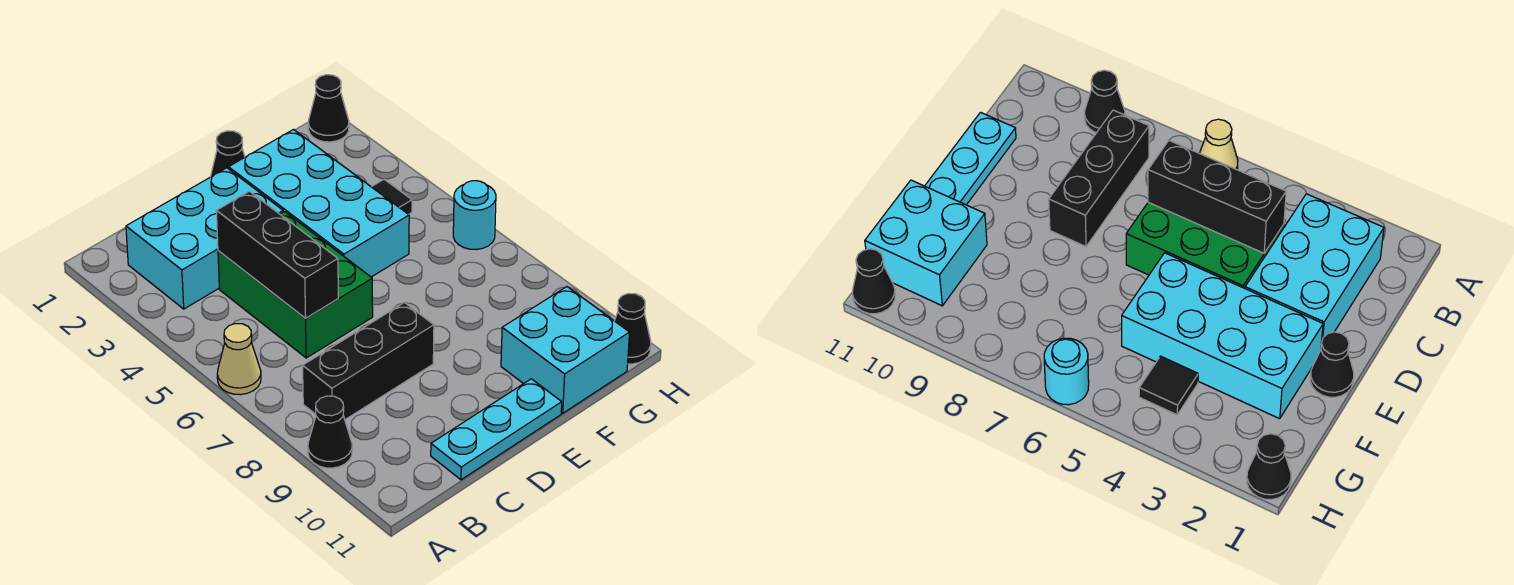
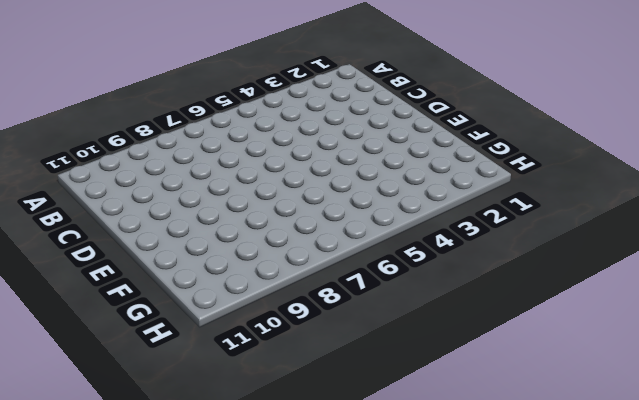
none -> tan 1x1 cone [217,324,261,395]
none -> black 1x1 cone [308,396,352,468]
none -> cyan 2x3 brick [126,168,283,309]

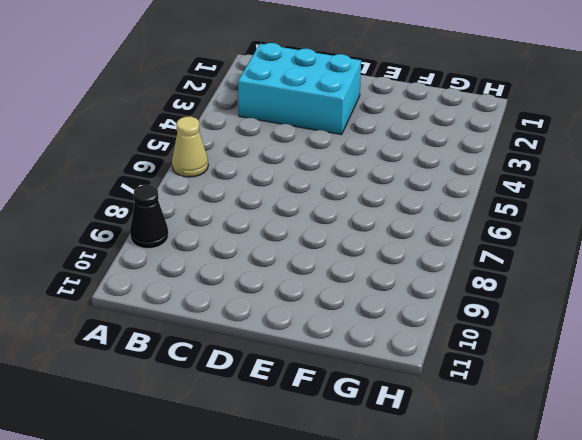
none -> black 1x3 brick [303,303,434,419]
none -> green 2x3 brick [218,212,373,358]
none -> cyan 1x3 plate [431,379,562,480]

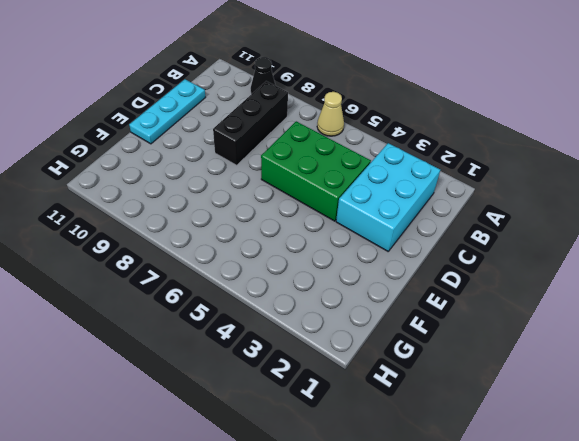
none -> black 1x1 cone [211,131,245,177]
none -> cyan 2x4 brick [229,130,409,277]
none -> cyan 2x2 brick [501,287,630,413]

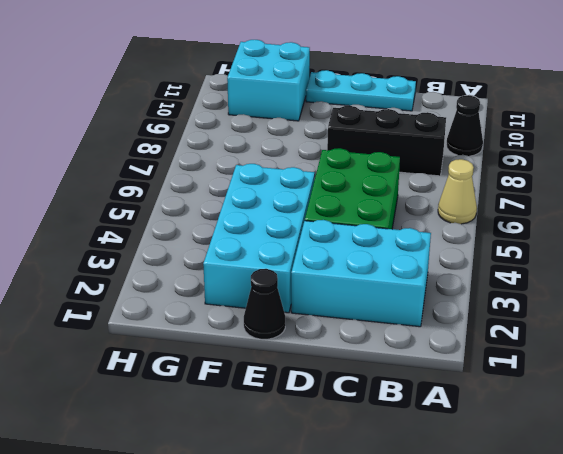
none -> black 1x1 tile [372,179,412,214]
none -> black 1x1 cone [308,75,349,142]
none -> cyan 1x1 round brick [453,181,496,249]

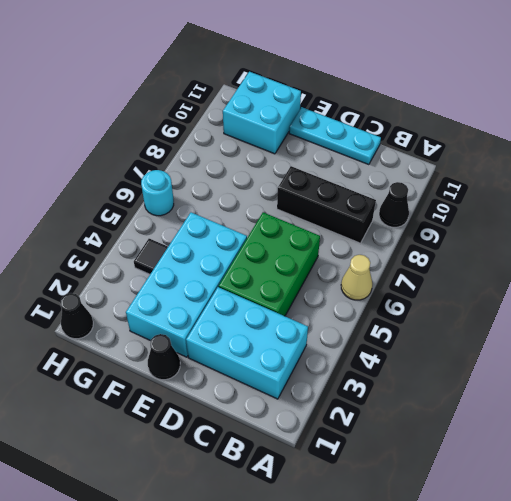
none -> black 1x1 cone [615,293,651,364]
none -> black 1x3 brick [216,191,338,318]

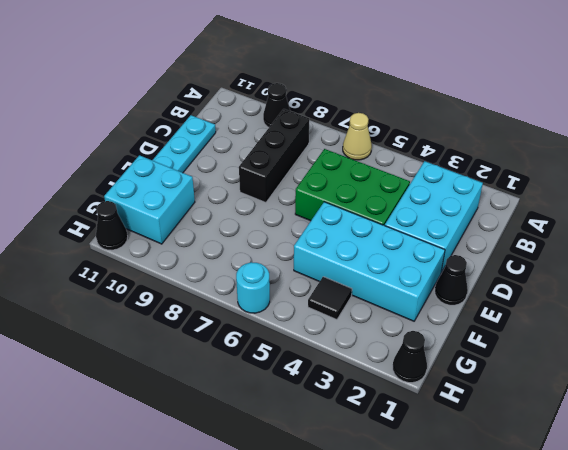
none -> black 1x3 brick [216,191,338,318]

